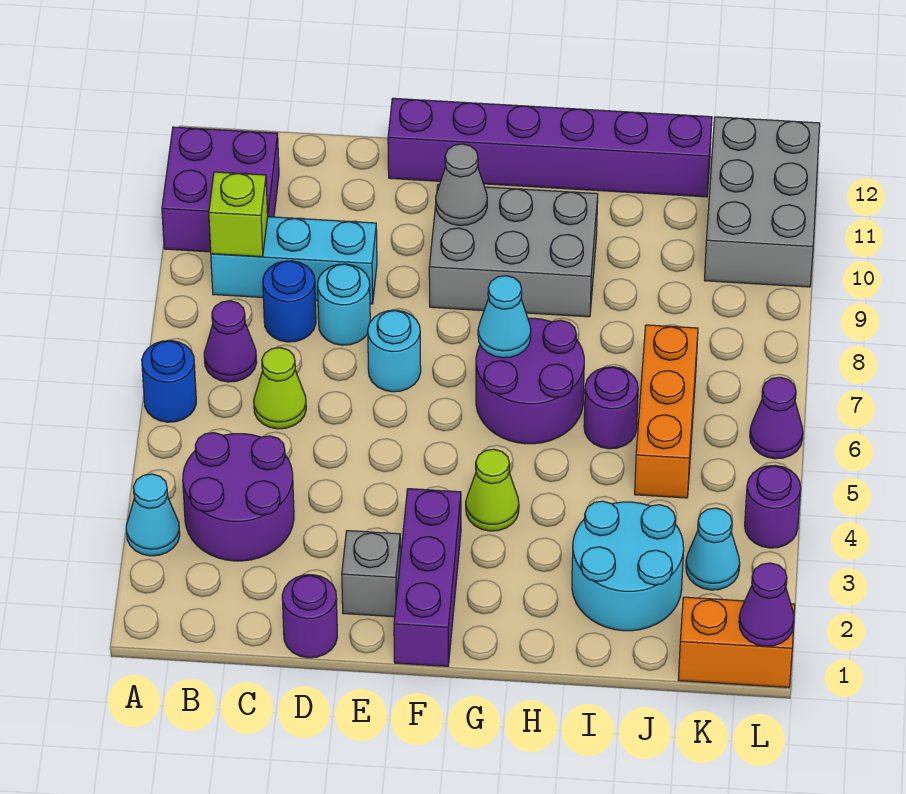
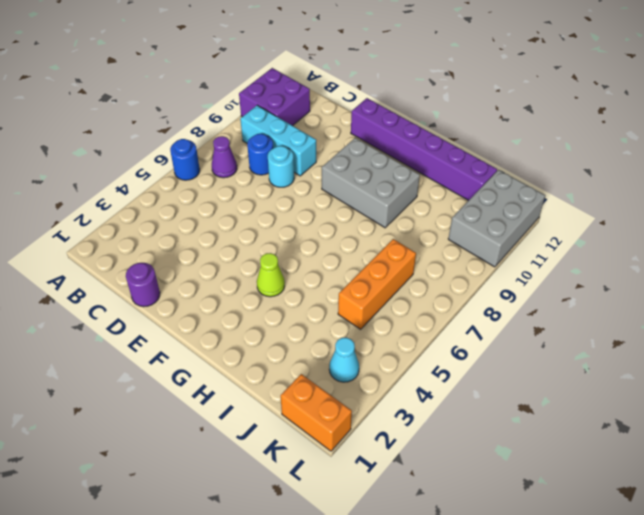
none -> cyan 1x1 cone [126,474,180,556]
none -> purple 2x2 round brick [183,433,294,561]
none -> lime 1x1 cone [254,348,306,429]

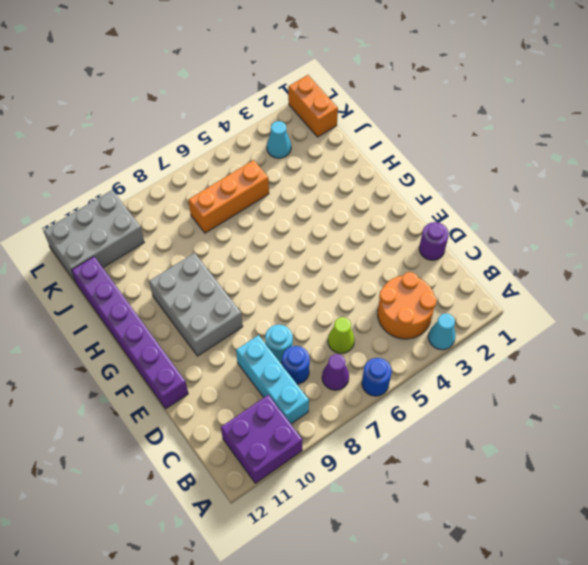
orange 2x2 round brick [378,272,437,339] -> purple 2x2 round brick [183,433,294,561]
none -> grey 1x1 brick [342,531,401,617]
none -> cyan 1x1 round brick [368,310,421,392]
none -> purple 1x3 brick [394,489,461,666]

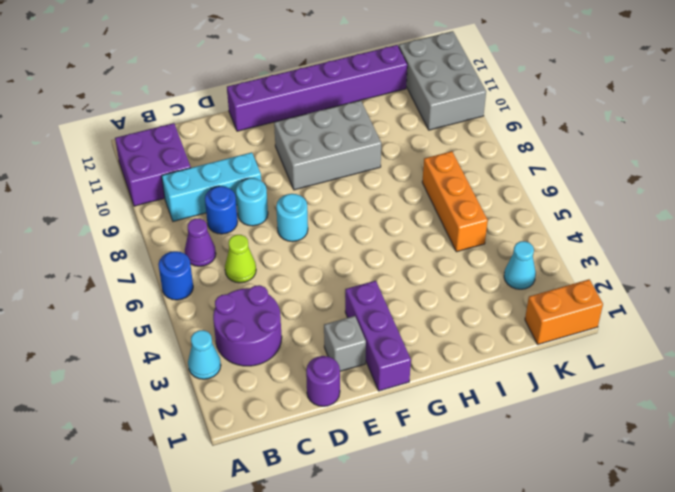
none -> lime 1x1 cone [466,449,519,531]
none -> purple 2x2 round brick [476,318,584,444]
none -> cyan 2x2 round brick [572,501,684,631]

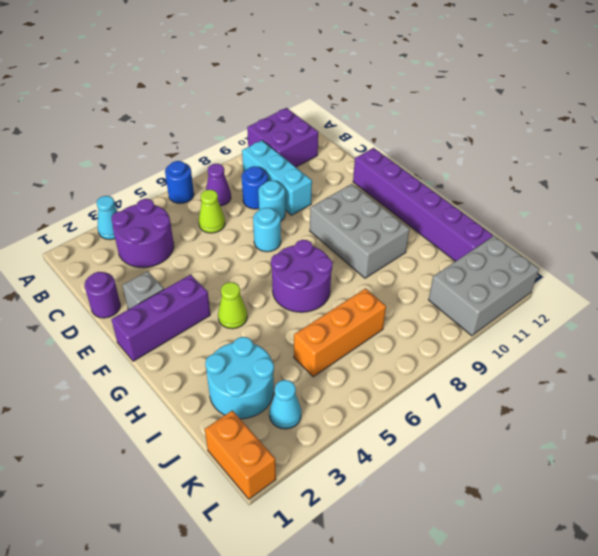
none -> purple 1x1 round brick [584,367,638,449]
none -> purple 1x1 round brick [745,466,801,548]
none -> purple 1x1 cone [750,377,803,459]

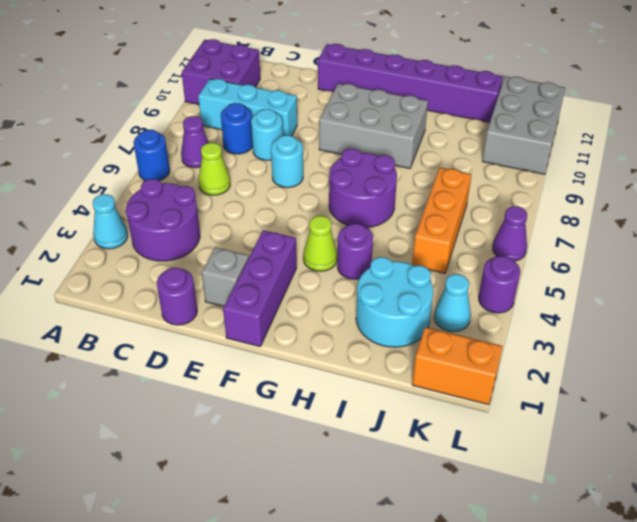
purple 1x1 round brick [337,224,373,279] -> purple 1x1 round brick moved to [584,367,638,449]
none -> lime 1x1 brick [209,172,268,257]
none -> grey 1x1 cone [436,144,487,225]
none -> cyan 1x1 cone [478,276,531,358]

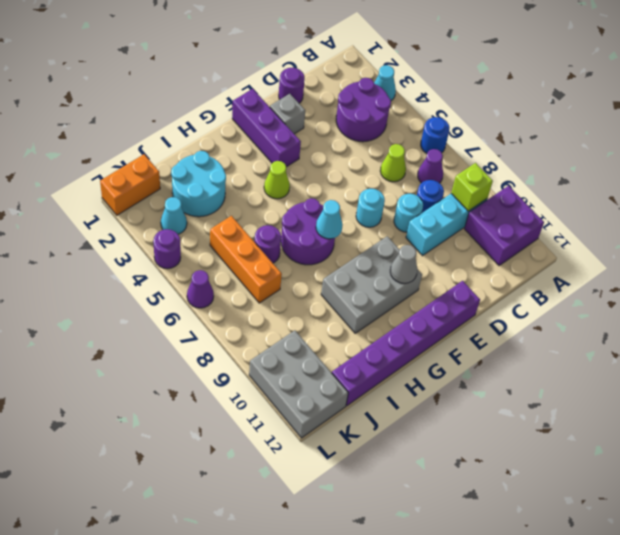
none -> purple 1x1 cone [739,563,794,646]

